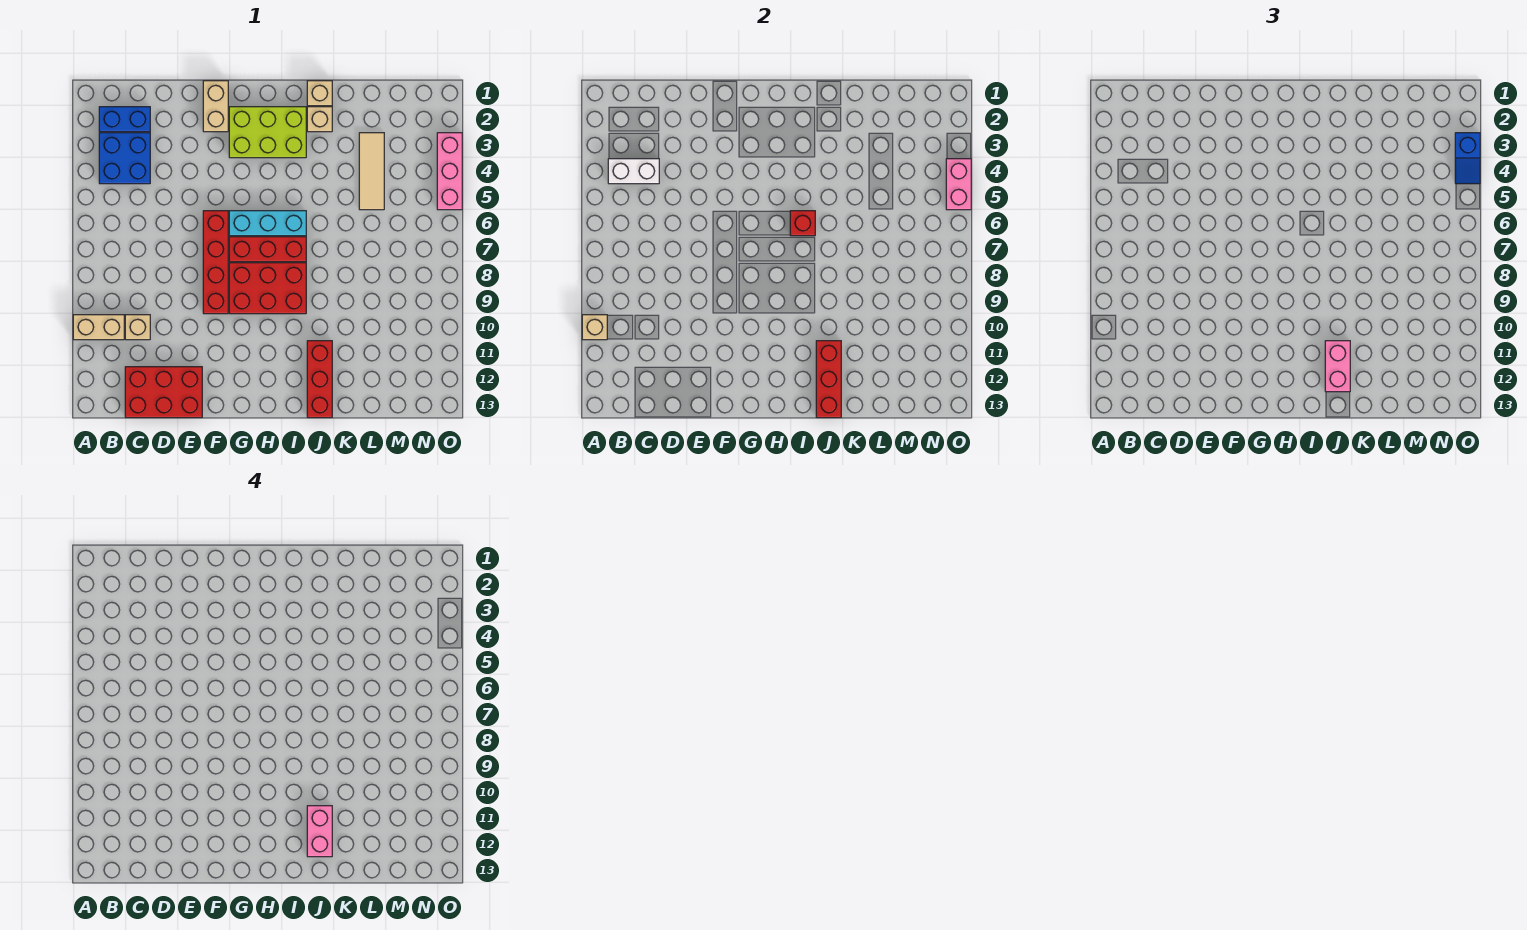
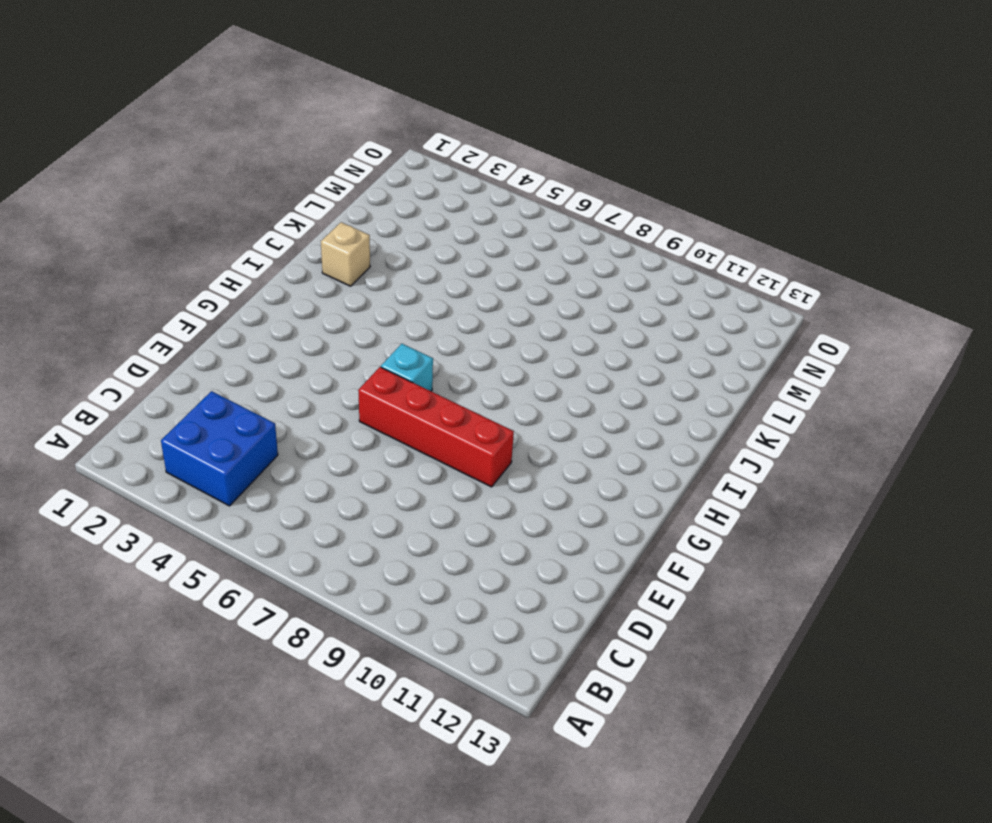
cyan 1x1 brick [381,344,433,391] -> cyan 1x3 brick [229,211,306,236]
none -> tan 1x2 brick [73,315,124,340]
none -> blue 1x2 brick [99,107,150,132]
none -> tan 1x1 brick [125,315,150,340]

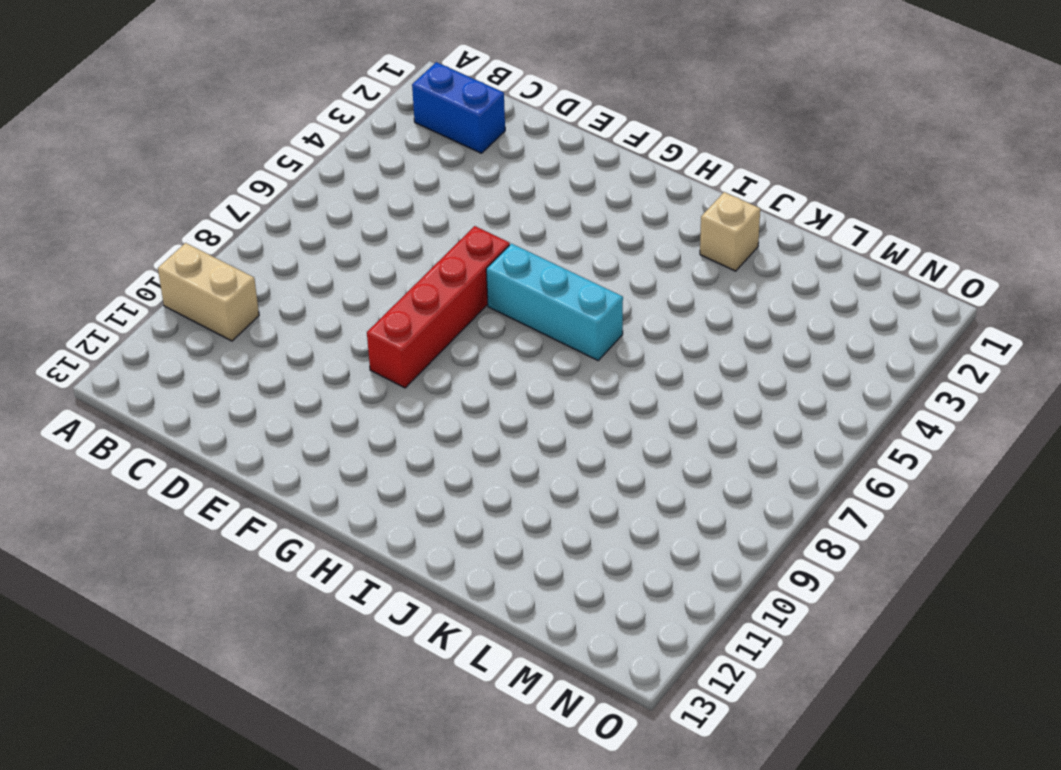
none -> blue 2x2 brick [99,133,150,184]
none -> tan 1x1 brick [125,315,150,340]
none -> red 2x3 brick [125,367,202,418]

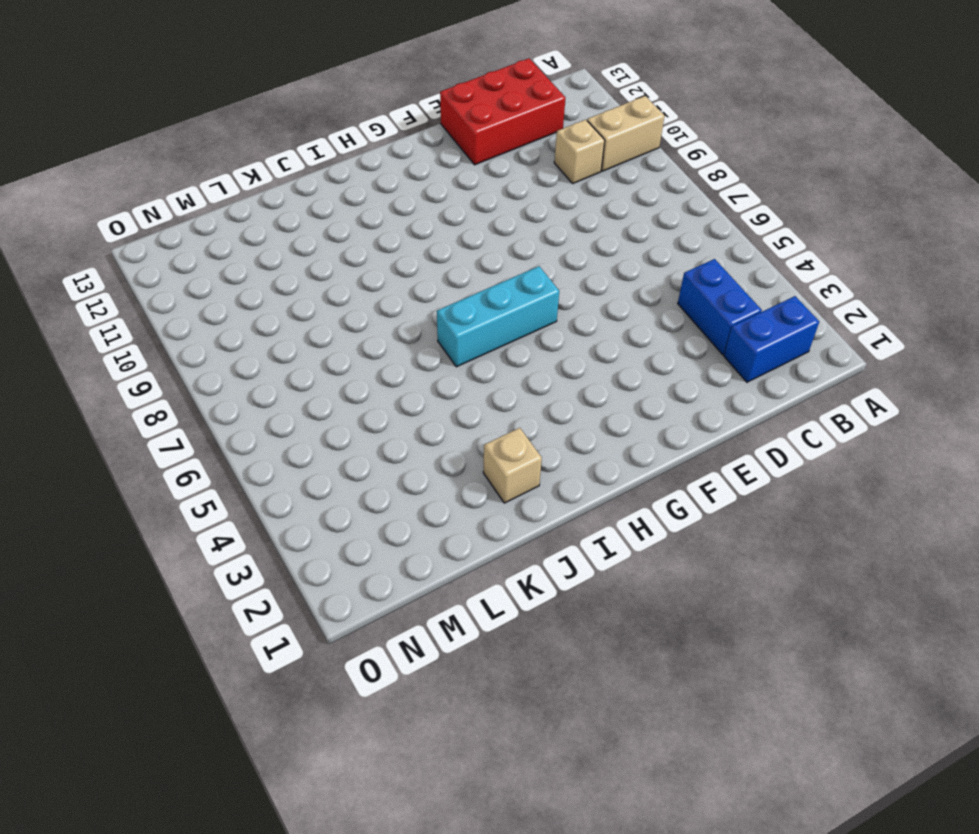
blue 1x2 brick [678,259,762,355] -> blue 2x2 brick [99,133,150,184]
none -> tan 1x2 brick [203,81,228,132]
none -> red 1x4 brick [203,211,228,314]
none -> lime 2x3 brick [229,107,306,158]

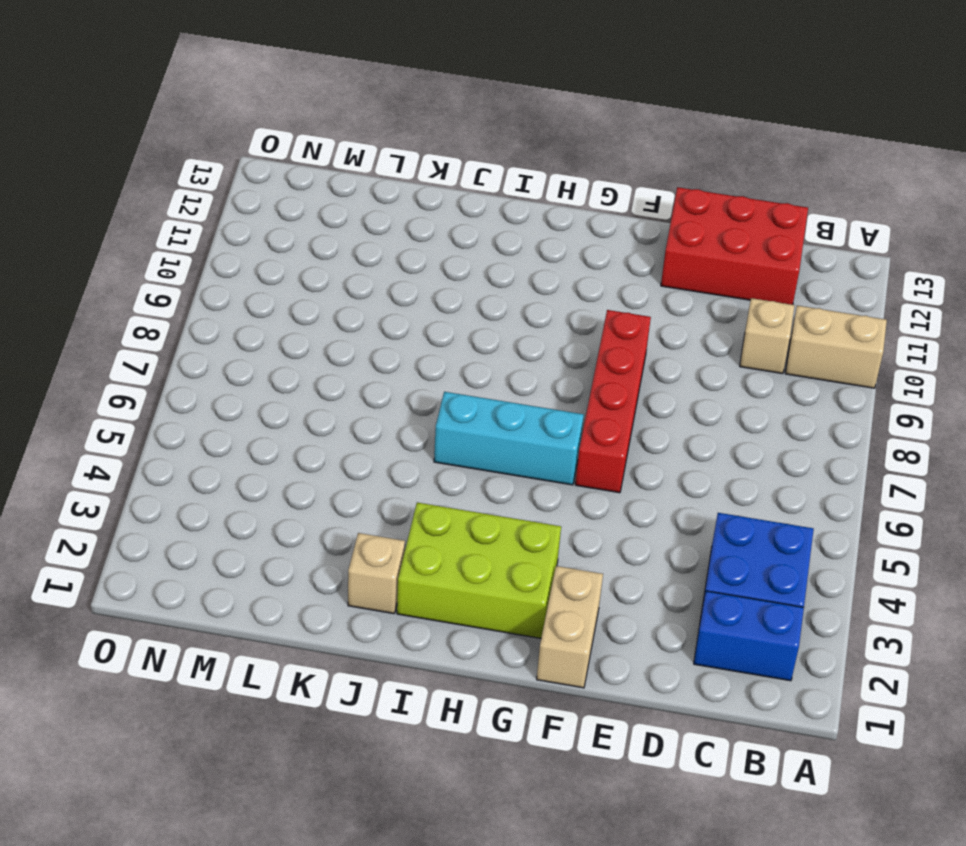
none -> red 1x3 brick [229,237,306,262]
none -> red 2x3 brick [229,263,306,314]
none -> tan 1x1 brick [307,81,332,106]

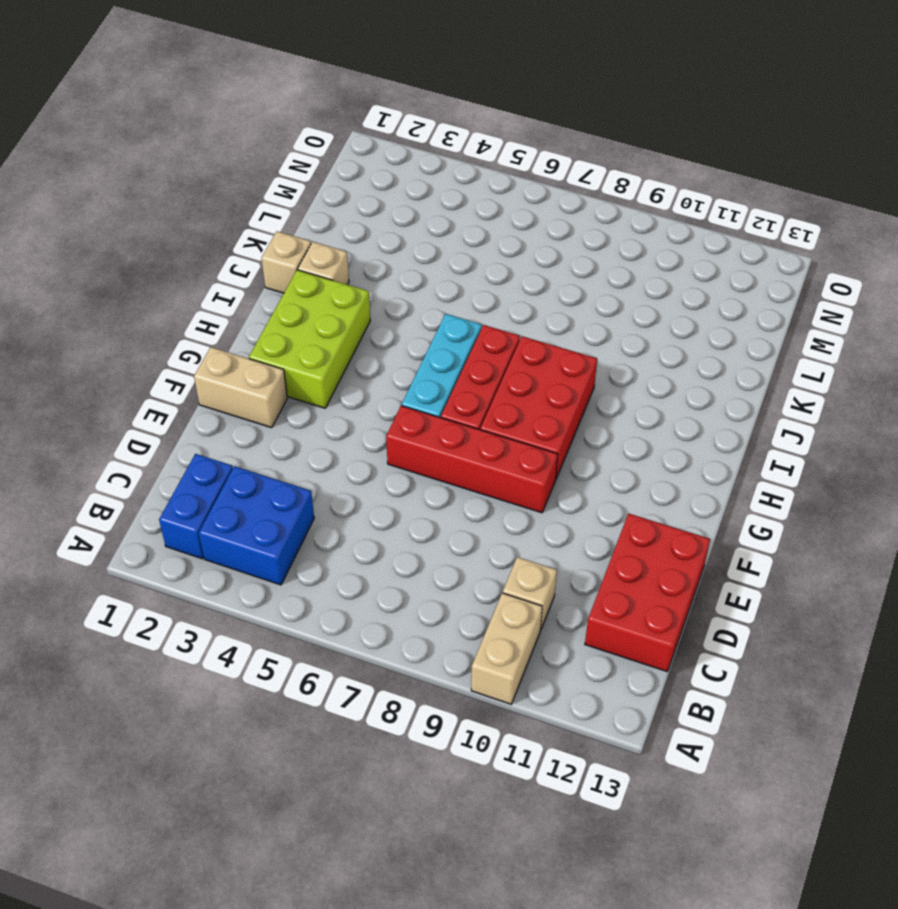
none -> red 1x3 brick [307,341,332,418]
none -> tan 1x3 tile [359,133,384,210]
none -> pink 1x3 brick [437,133,462,210]

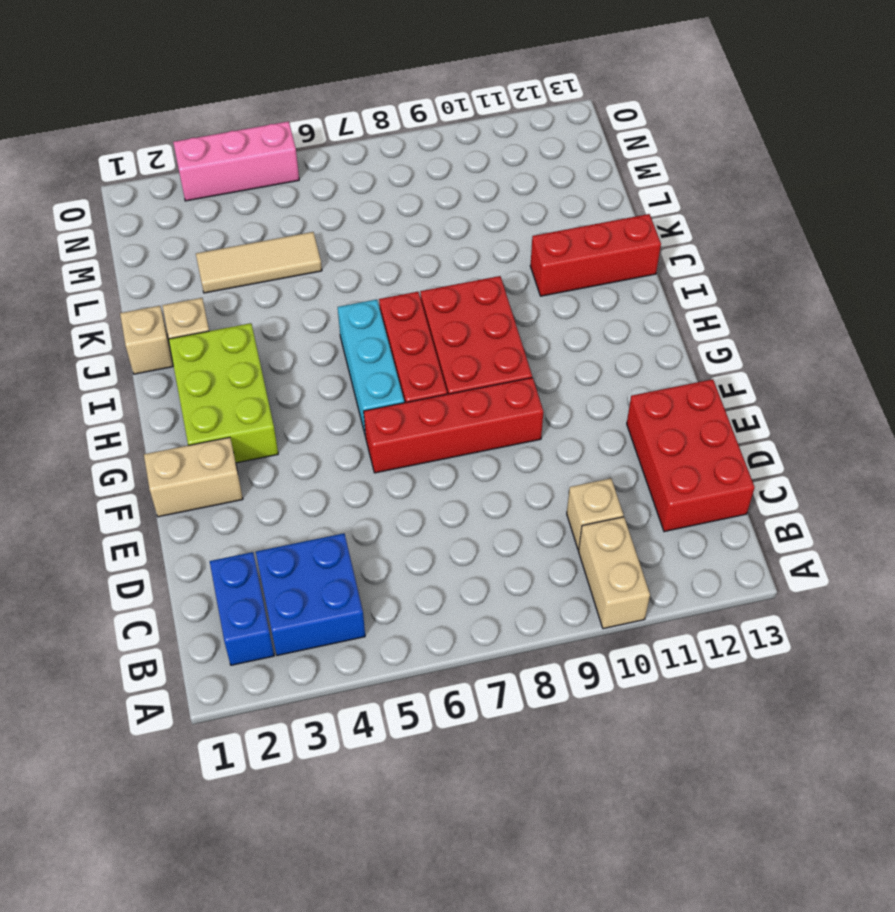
none -> tan 1x1 brick [582,315,607,340]
none -> white 1x2 brick [608,159,659,184]
none -> red 1x1 brick [790,211,815,236]

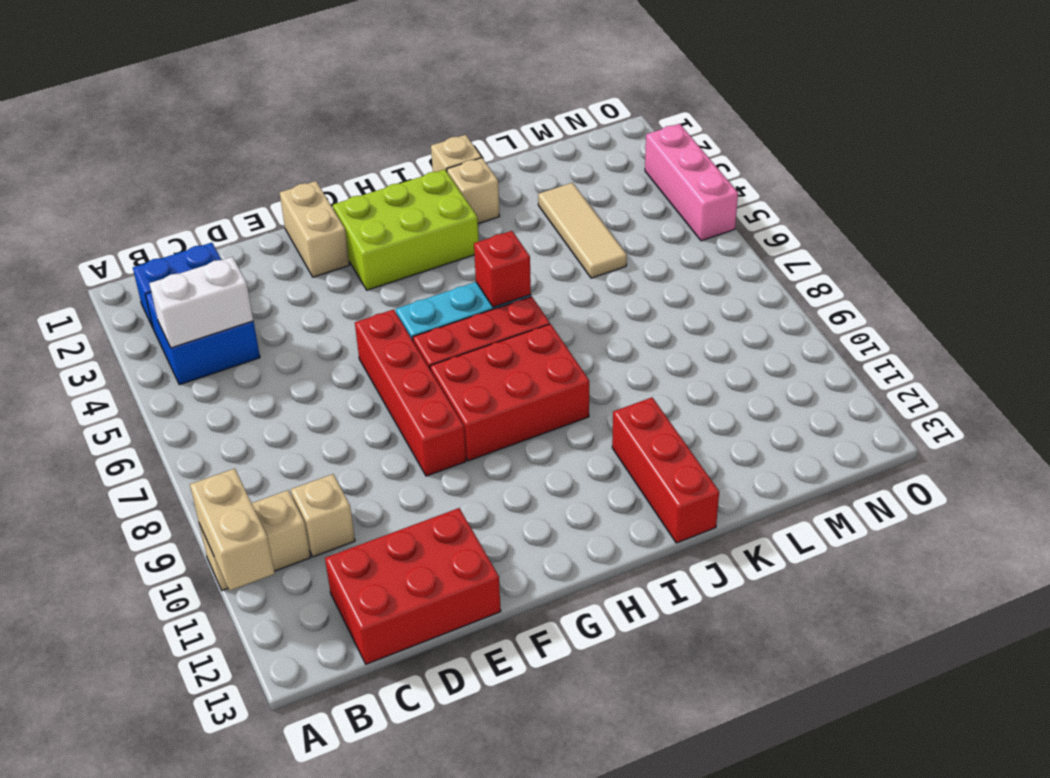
tan 1x2 brick [190,468,275,591] -> tan 1x1 brick [582,315,607,340]
none -> red 1x3 brick [816,341,841,418]
none -> pink 1x2 brick [946,159,971,210]
none -> pink 1x2 brick [1325,341,1350,392]

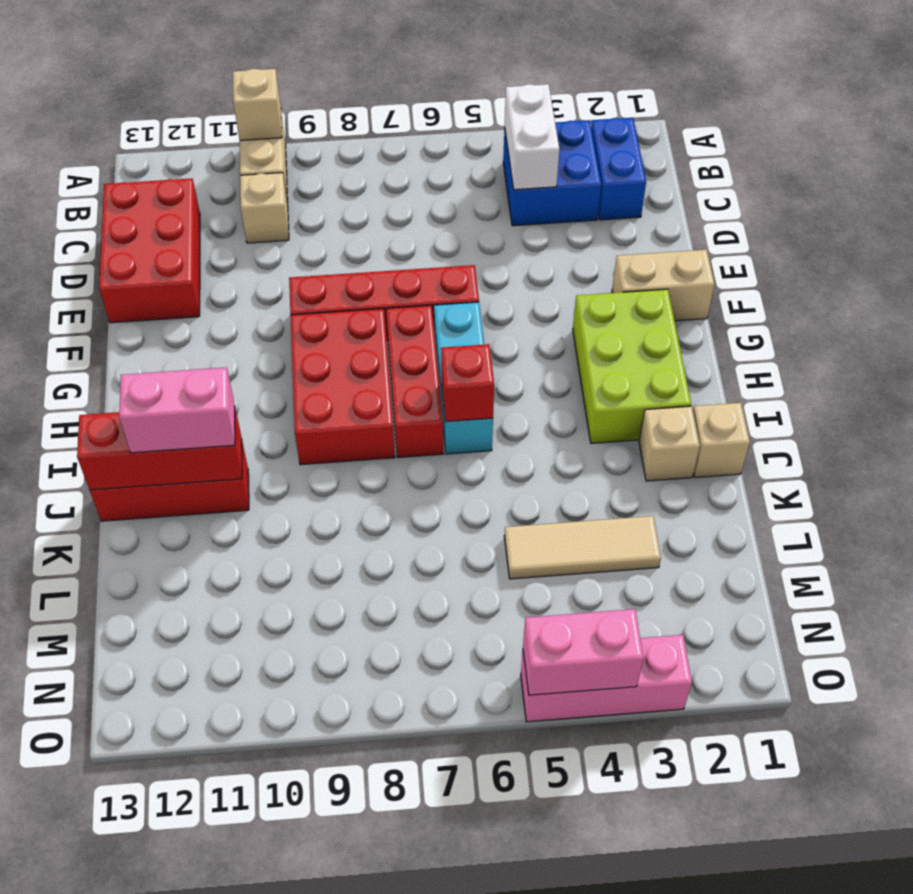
none -> blue 1x2 slope [1455,133,1480,184]
none -> pink 1x2 brick [307,806,332,857]

